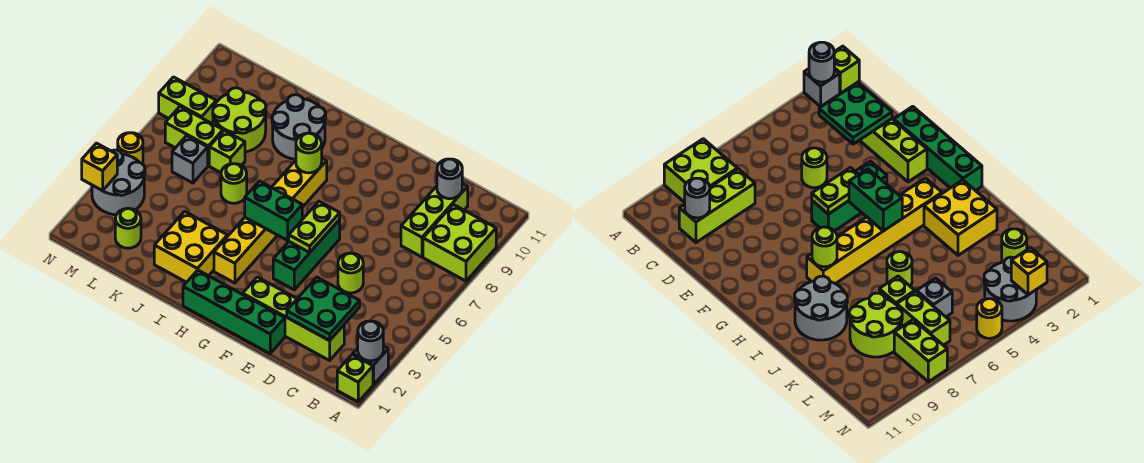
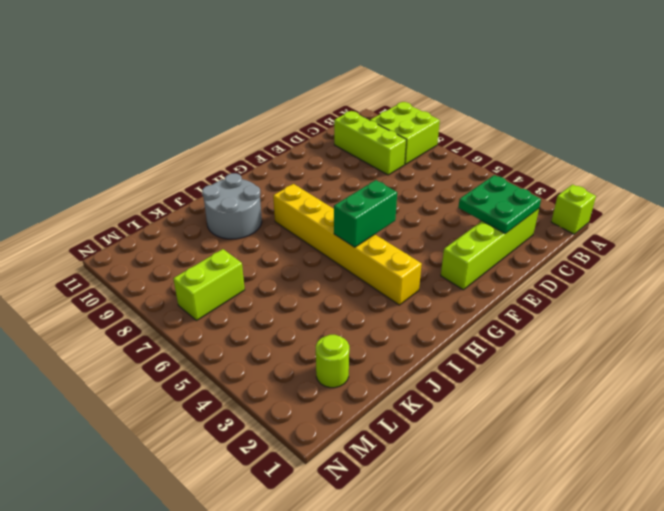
none -> grey 1x1 brick [353,346,388,385]
none -> lime 1x1 round brick [338,253,363,293]
none -> green 1x4 brick [183,270,285,354]

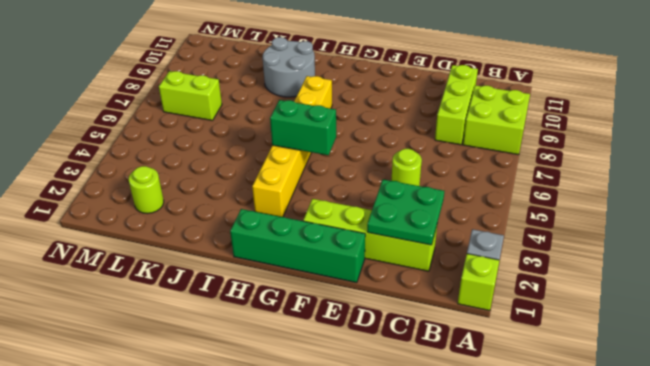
none -> green 1x3 brick [273,220,340,290]
none -> yellow 2x2 brick [154,212,228,282]
none -> lime 1x1 round brick [221,164,247,203]

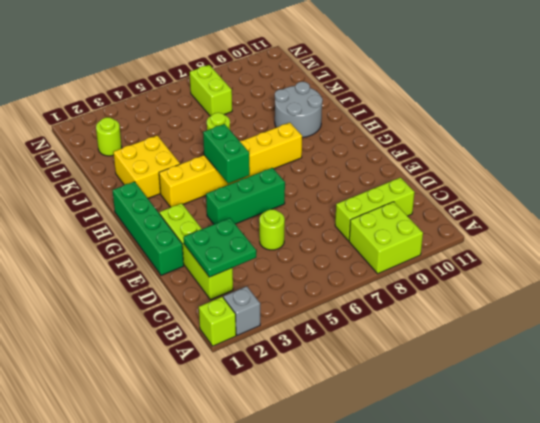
none -> lime 1x1 brick [209,131,245,173]
none -> lime 2x2 round brick [213,88,266,152]
none -> grey 1x1 brick [172,136,208,183]

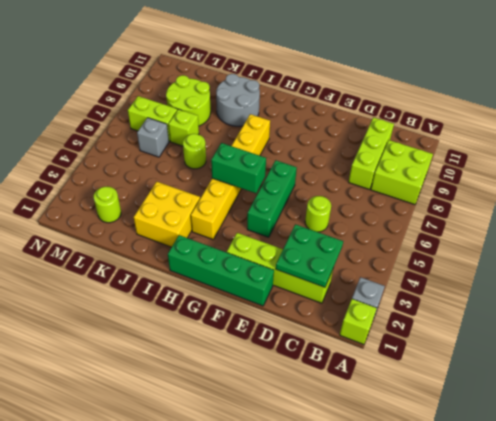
none -> grey 2x2 round brick [92,150,145,215]
none -> lime 1x2 brick [159,77,216,124]
none -> yellow 1x1 round brick [118,133,143,164]

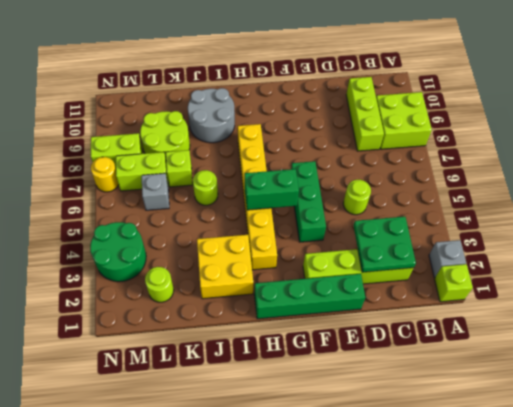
green 2x2 round brick [90,222,146,282] -> grey 2x2 round brick [92,150,145,215]
yellow 1x1 round brick [91,157,119,192] -> yellow 1x1 round brick moved to [118,133,143,164]
none -> grey 1x1 round brick [358,321,383,361]
none -> grey 1x1 round brick [437,159,462,199]
none -> lime 1x2 plate [289,201,340,252]

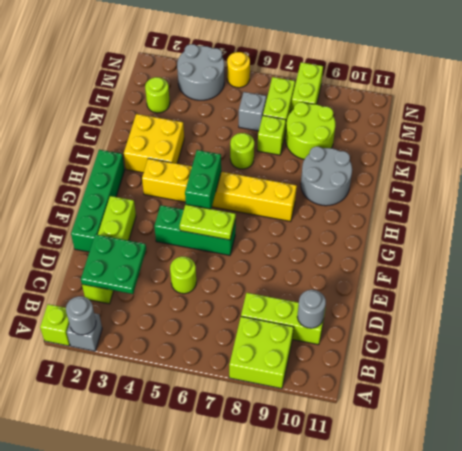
none -> lime 1x1 round brick [296,133,322,173]
none -> yellow 1x1 brick [82,143,117,191]

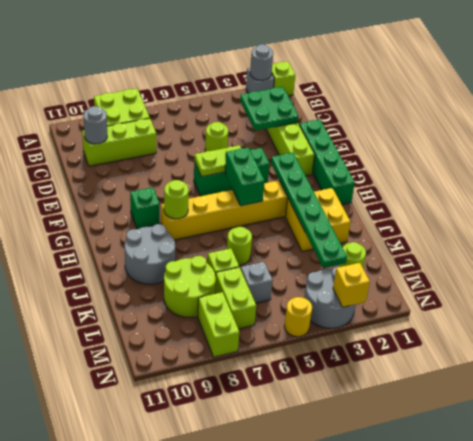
green 1x6 plate [271,153,347,268] -> none
green 1x1 brick [130,187,160,229] -> none

